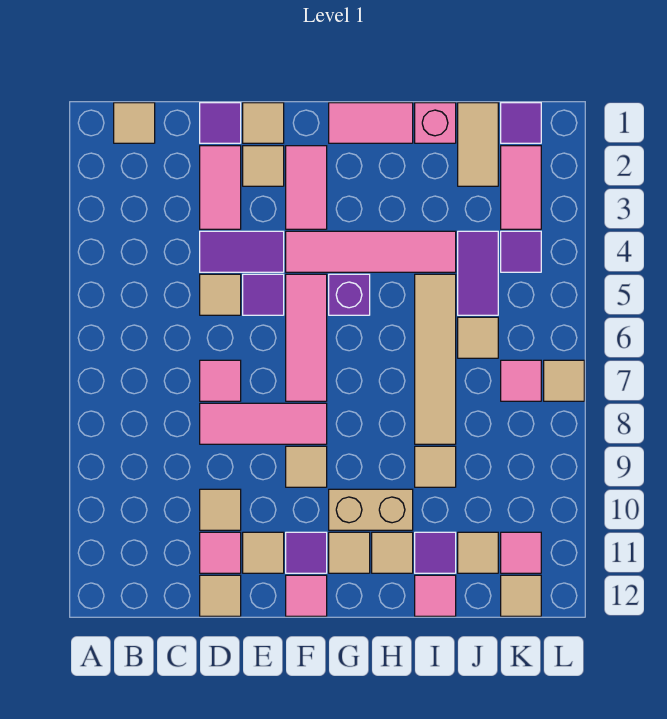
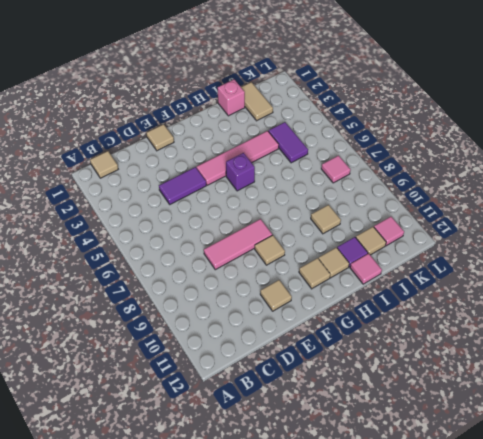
none -> purple 1x1 tile [200,103,241,143]
none -> pink 1x2 tile [200,146,241,229]
none -> tan 1x1 tile [200,274,241,315]
none -> pink 1x1 tile [200,360,241,401]

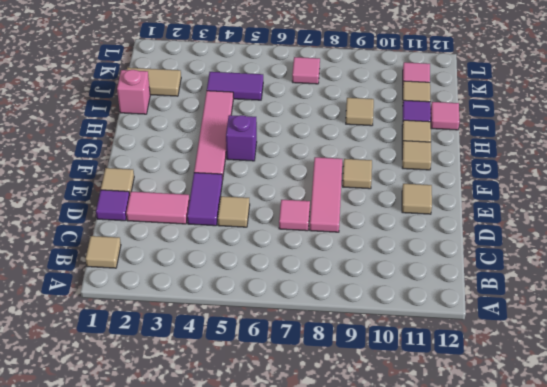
none -> tan 1x1 tile [200,489,241,530]
none -> pink 1x1 tile [200,532,241,573]
none -> tan 1x1 tile [200,575,241,616]
none -> tan 1x1 tile [243,146,284,186]

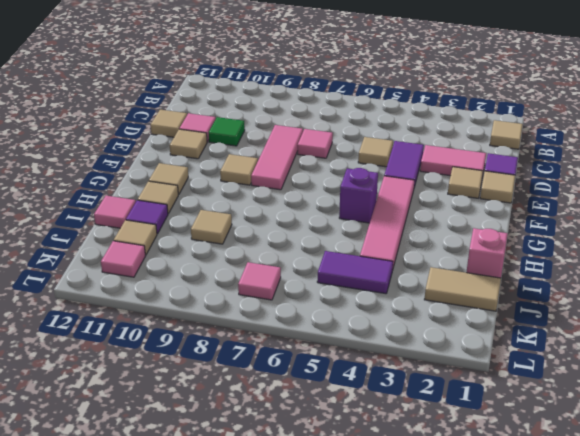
green 1x1 tile [209,117,245,146] -> tan 1x1 tile [200,489,241,530]
none -> purple 1x1 tile [243,274,284,315]
none -> pink 1x2 tile [286,146,327,229]
none -> pink 1x3 tile [286,274,327,401]
none -> purple 1x1 tile [286,532,327,573]

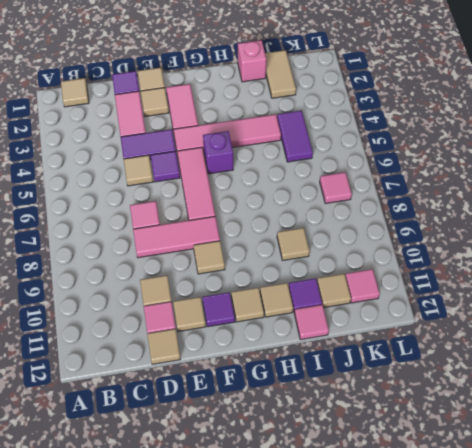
none -> pink 1x1 tile [286,575,327,616]
none -> pink 1x2 tile [329,103,413,143]
none -> tan 1x2 brick [329,489,413,530]
none -> tan 1x4 tile [415,274,456,444]

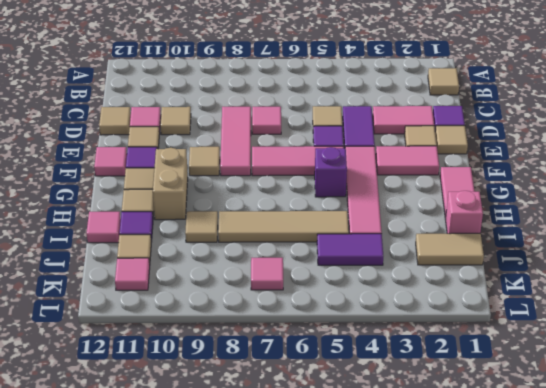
none -> tan 1x1 tile [458,317,498,358]
none -> purple 1x1 tile [501,103,541,143]
none -> pink 1x2 tile [501,146,541,229]
none -> purple 1x1 tile [501,231,541,272]

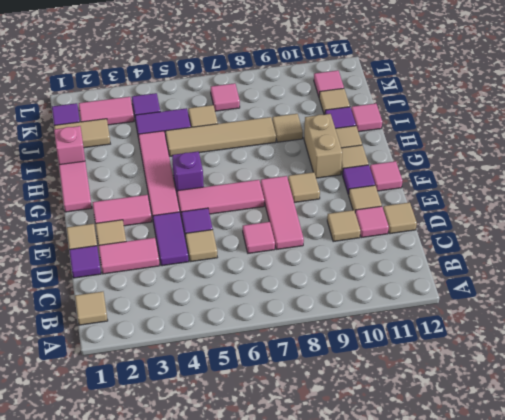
none -> tan 1x1 tile [501,575,541,616]
none -> tan 1x1 tile [544,360,584,401]

